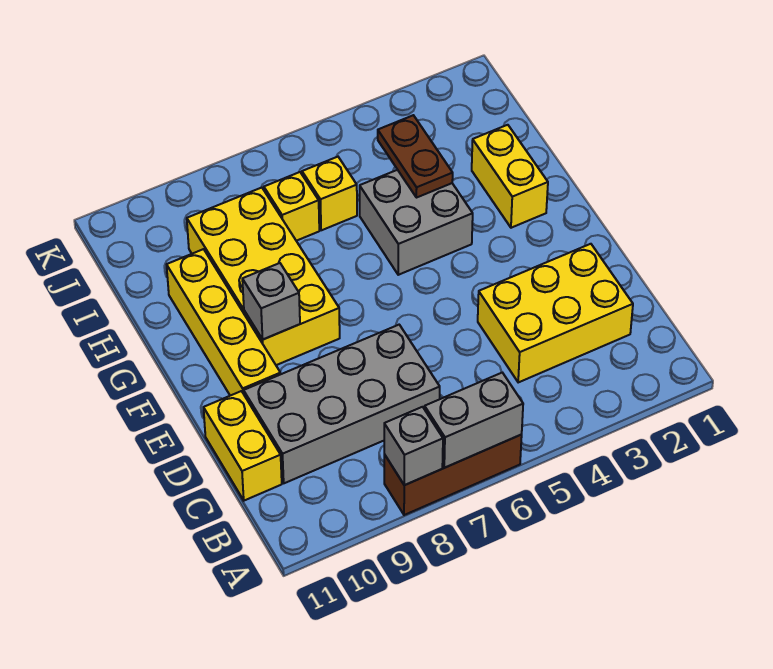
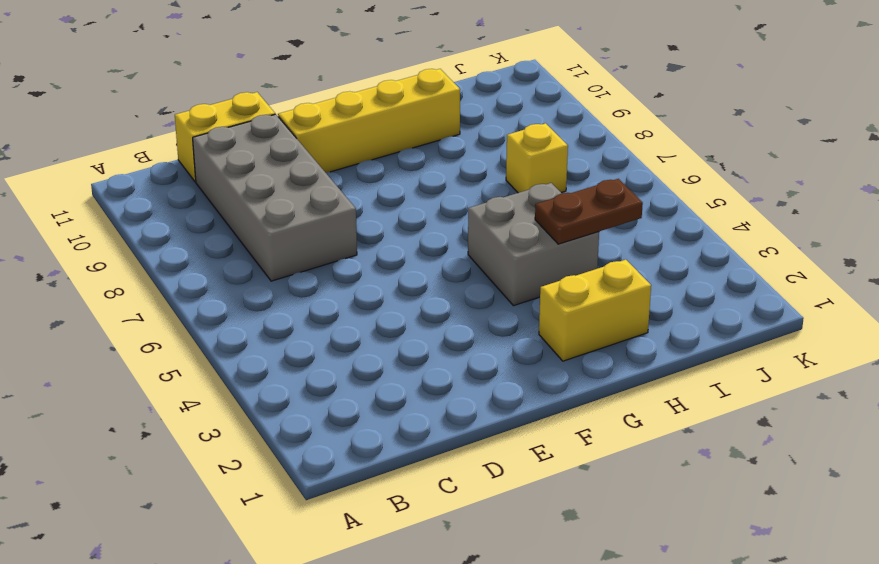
none -> brown 1x3 brick [384,435,522,515]
none -> yellow 2x3 brick [478,244,633,382]
none -> yellow 2x4 brick [187,187,340,365]

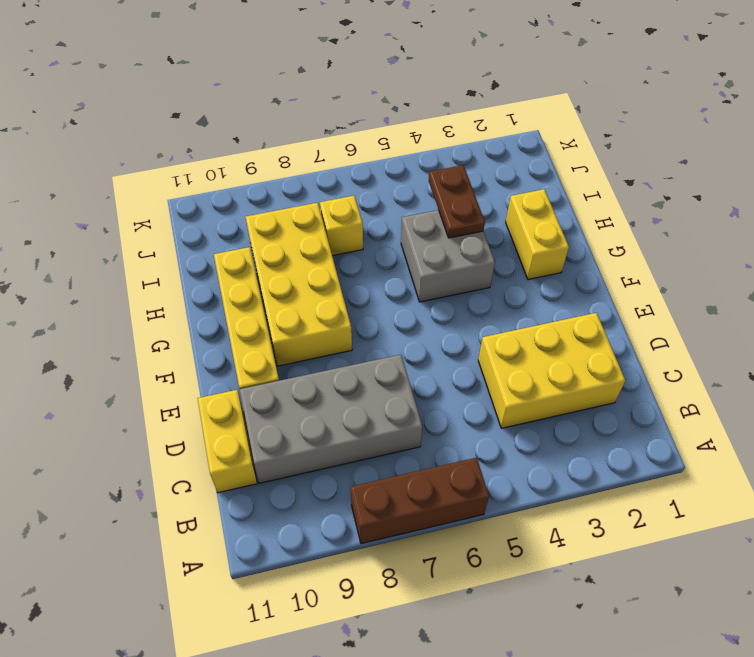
none -> yellow 1x1 brick [302,157,357,230]
none -> grey 1x2 brick [425,373,523,468]
none -> grey 1x1 brick [384,407,443,485]

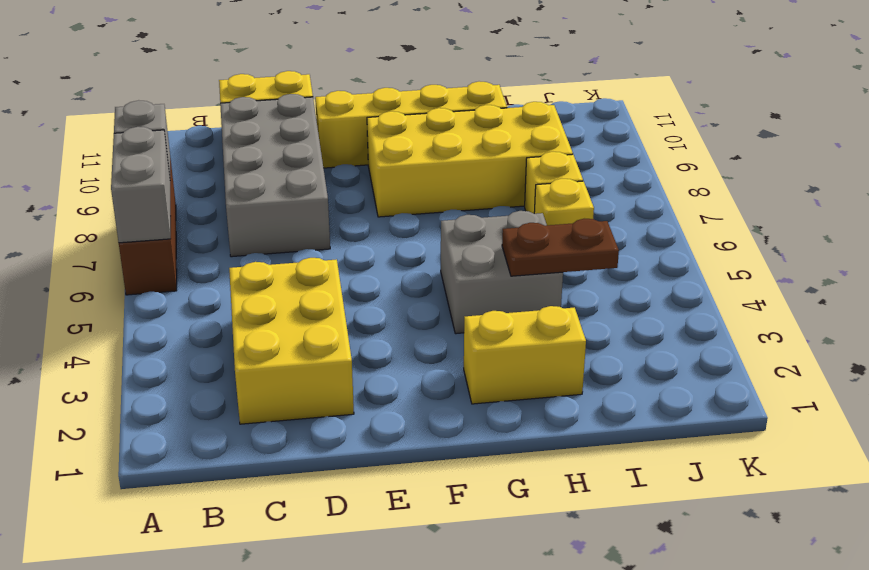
none -> grey 1x1 brick [242,263,300,339]

